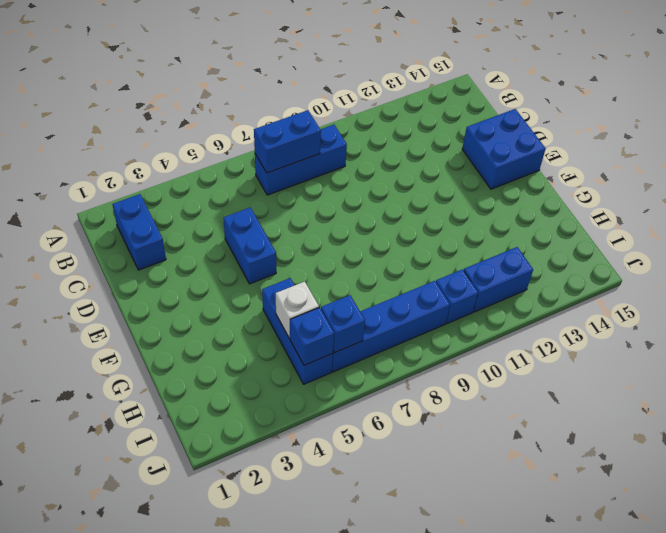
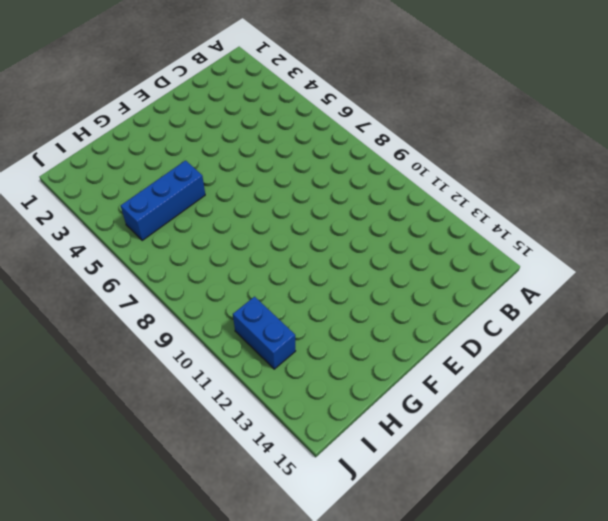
none -> blue 1x2 brick [112,194,166,270]
none -> blue 1x3 brick [255,125,347,195]
none -> blue 1x2 brick [223,207,276,284]

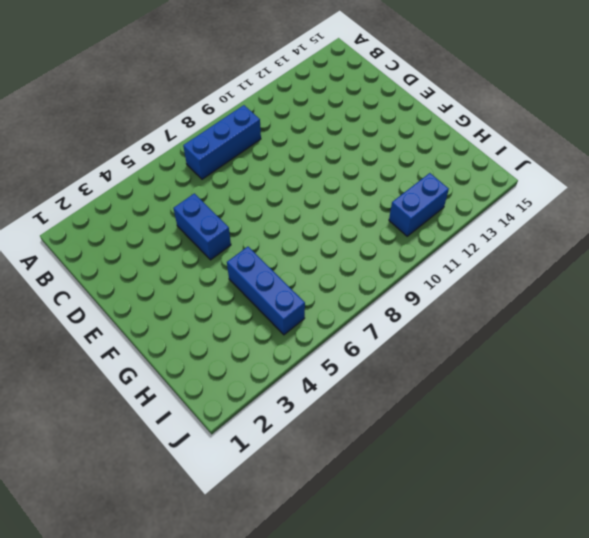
none -> blue 1x2 brick [112,194,166,270]
none -> blue 2x2 brick [462,109,546,189]
none -> blue 1x4 brick [332,281,450,372]

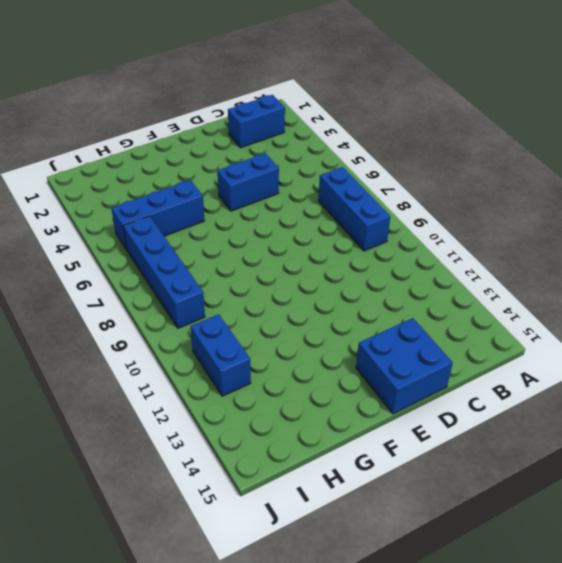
none -> blue 1x1 brick [436,269,478,324]
none -> blue 1x2 brick [254,110,321,173]
none -> white 1x1 brick [276,282,319,339]

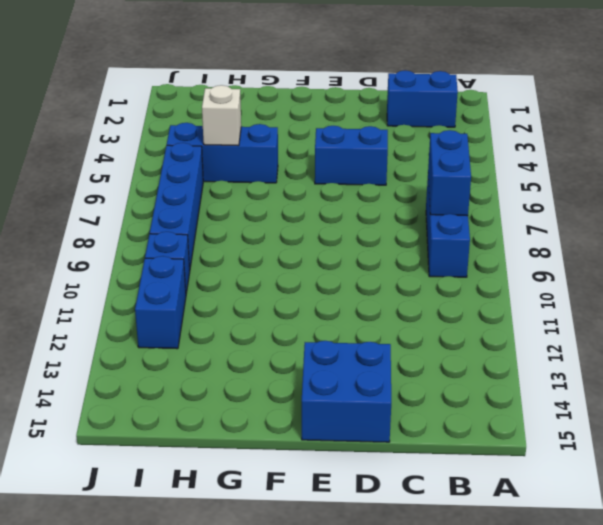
none -> blue 1x1 brick [290,308,334,365]
none -> blue 1x1 brick [321,295,365,353]

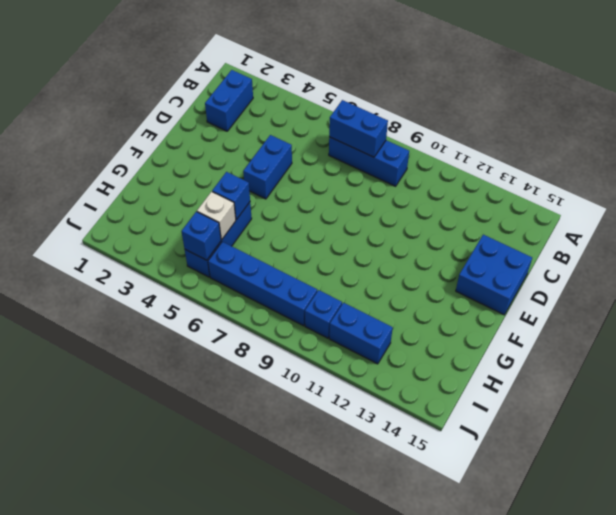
blue 1x1 brick [212,172,250,220] -> blue 1x1 brick moved to [321,295,365,353]

